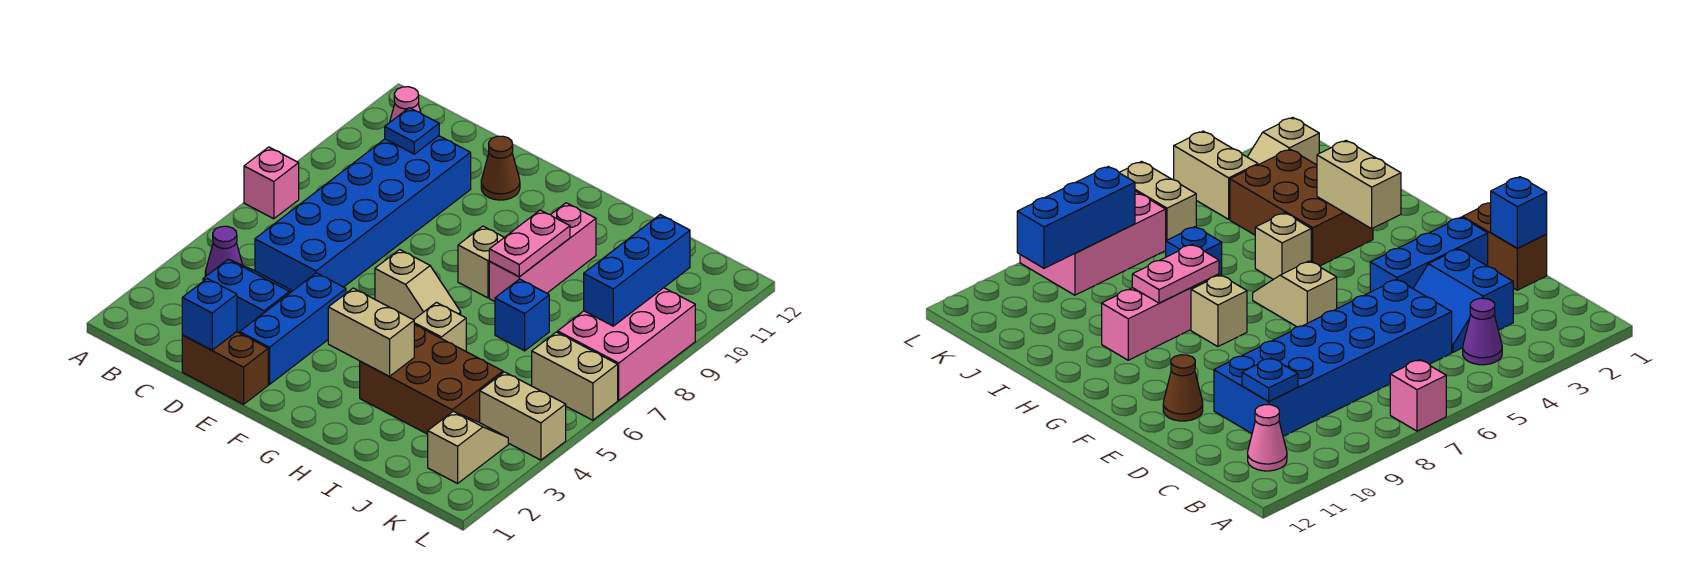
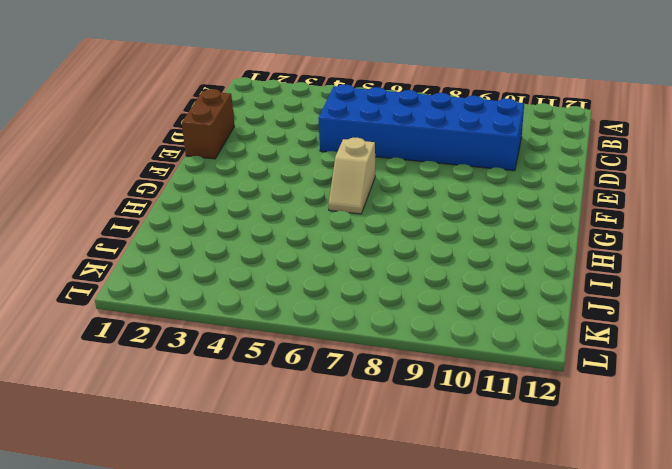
none -> pink 1x1 brick [244,147,299,219]
none -> purple 1x1 cone [205,226,242,277]
none -> pink 1x1 cone [390,87,421,122]

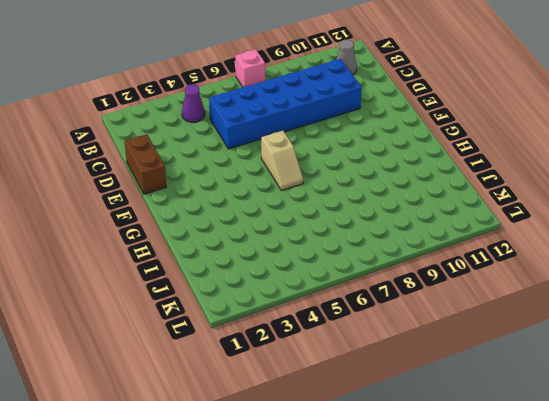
grey 1x1 cone [336,40,357,75] -> pink 1x1 cone [390,87,421,122]
none -> blue 2x2 slope [203,259,292,333]
none -> blue 1x3 brick [240,273,346,384]
none -> brown 1x1 cone [481,136,520,200]

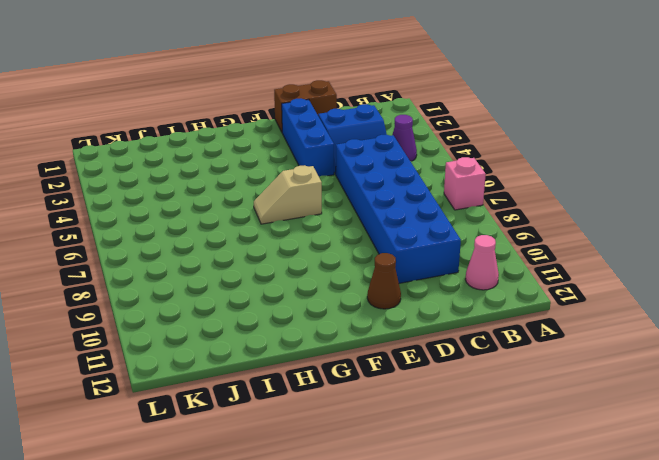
none -> tan 1x1 brick [458,226,504,298]
none -> brown 2x3 brick [360,324,503,434]
none -> tan 1x1 brick [414,302,466,351]

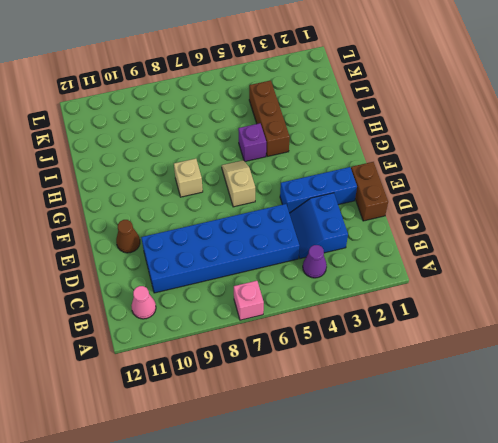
brown 1x3 brick [249,80,290,157] -> brown 2x3 brick [360,324,503,434]
purple 1x1 brick [238,123,266,161] -> tan 1x1 brick [414,302,466,351]
none -> pink 1x3 brick [489,203,596,301]
none -> blue 1x1 brick [495,279,549,351]
none -> tan 1x2 slope [428,411,508,483]

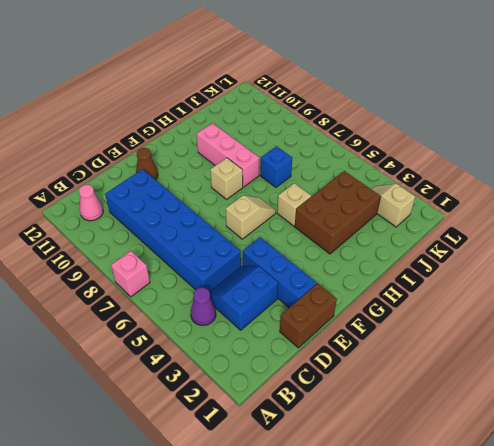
none -> tan 1x2 brick [480,372,566,460]
none -> tan 1x2 brick [532,332,618,420]
none -> pink 2x3 brick [558,288,695,400]

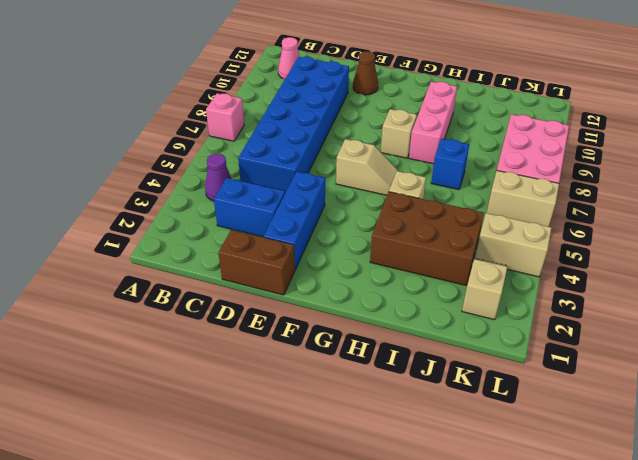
none -> blue 1x1 plate [385,108,439,154]
none -> blue 1x1 brick [182,279,237,350]
none -> tan 1x2 brick [328,288,414,376]

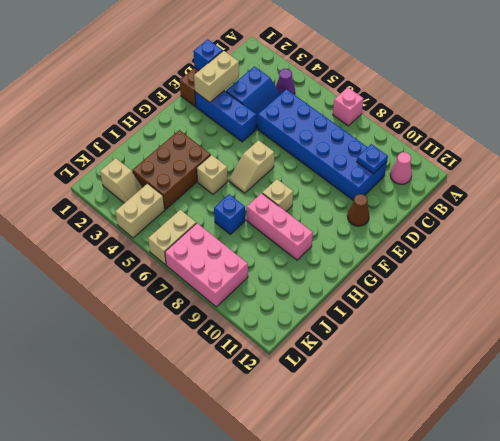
tan 1x2 brick [194,51,239,102] -> tan 1x2 brick moved to [328,288,414,376]
none -> pink 1x2 plate [489,210,570,277]
none -> blue 1x3 brick [584,215,690,326]

